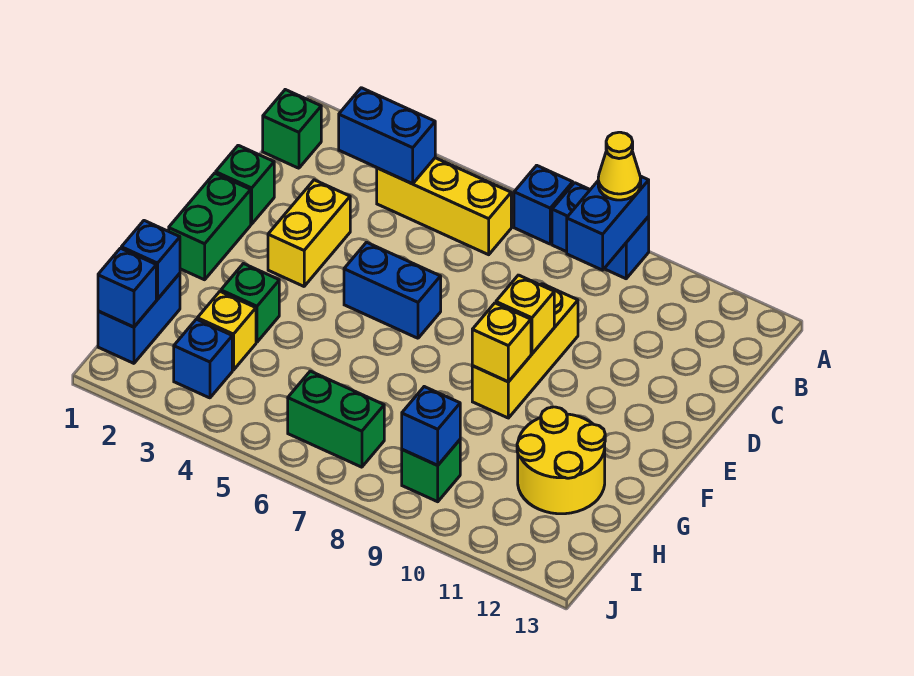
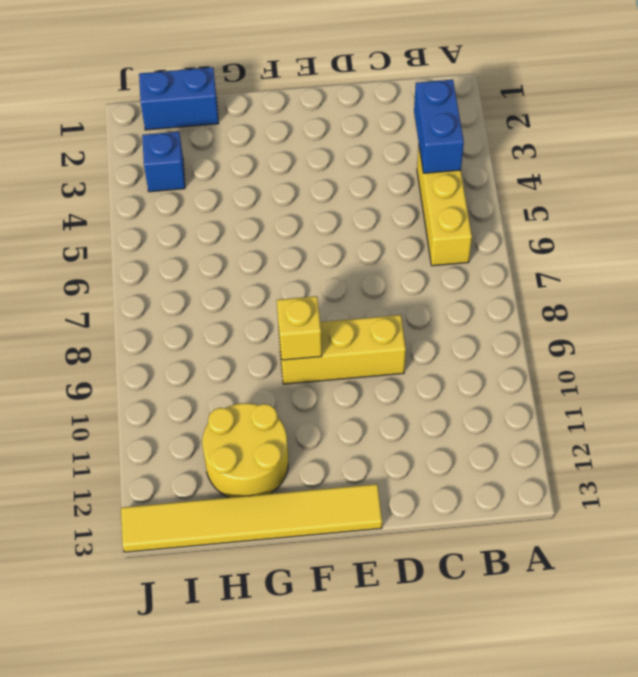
yellow 1x6 tile [121,484,382,552] -> none
none -> blue 1x1 brick [514,165,573,244]
none -> blue 1x2 brick [552,183,649,279]
none -> green 1x1 brick [263,90,321,168]

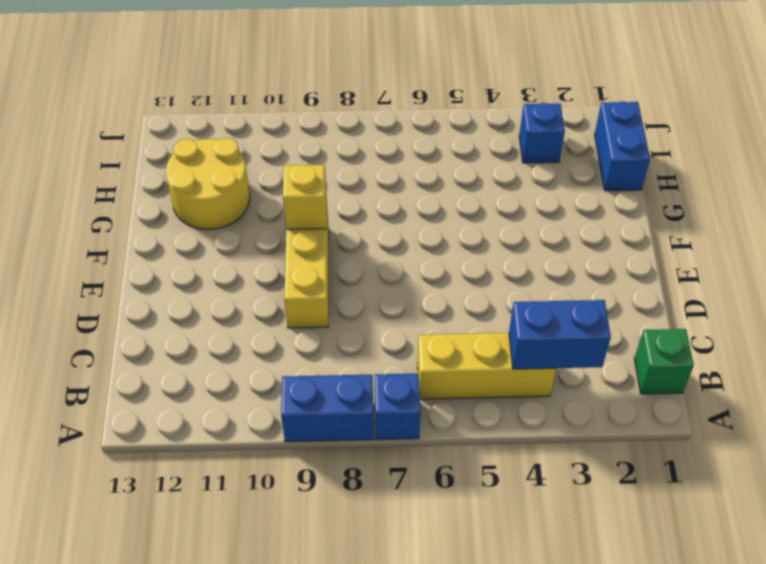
none -> green 1x1 brick [216,145,274,224]
none -> yellow 1x2 brick [268,180,350,286]
none -> green 1x2 brick [169,173,251,280]

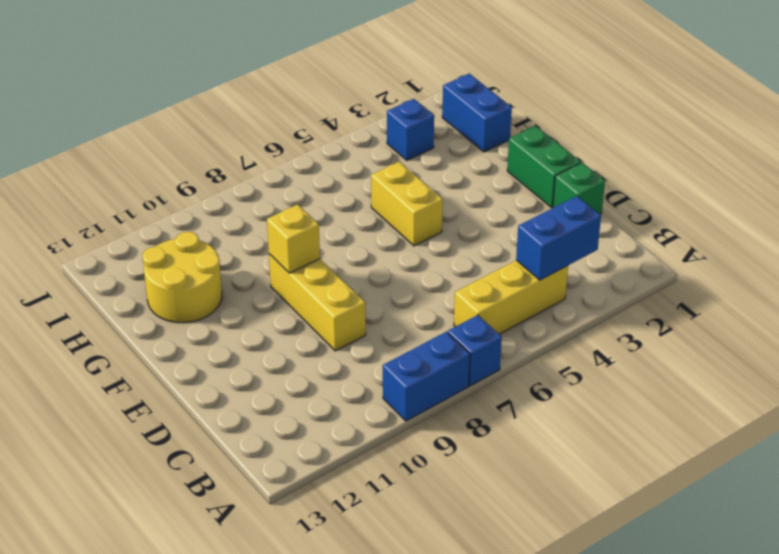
yellow 1x2 brick [371,162,443,246] -> yellow 1x2 brick moved to [268,180,350,286]
none -> green 1x1 brick [263,90,321,168]
none -> blue 1x2 brick [344,242,441,338]
none -> green 1x1 brick [221,264,279,342]

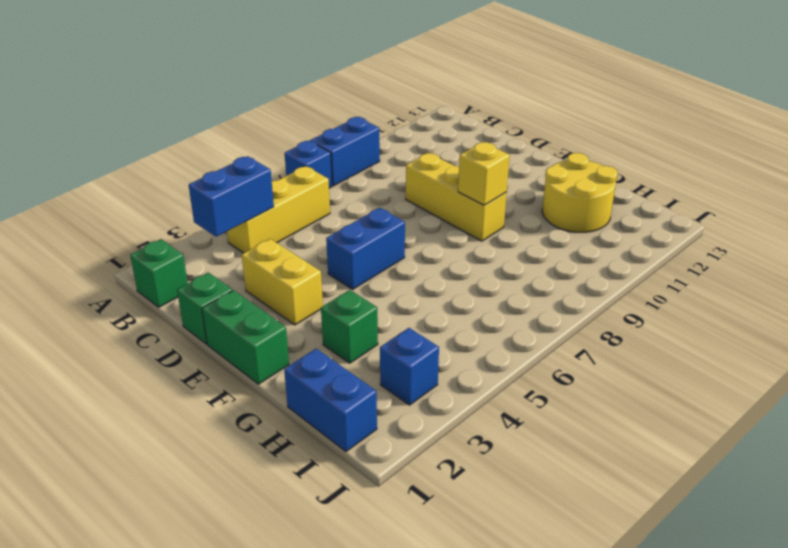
none -> yellow 1x1 brick [197,292,256,370]
none -> green 1x2 brick [288,371,384,467]
none -> green 1x1 brick [402,440,460,502]

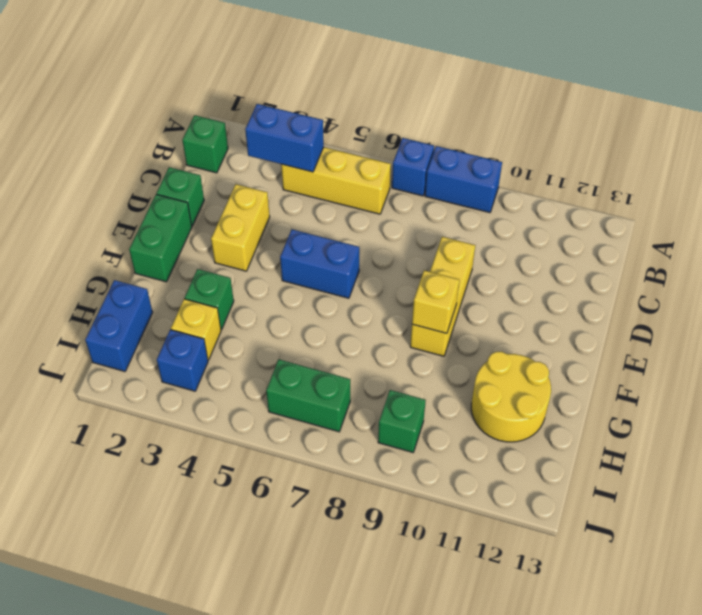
none -> blue 1x2 brick [567,176,649,270]
none -> yellow 1x1 brick [496,275,554,354]
none -> blue 1x1 brick [121,221,180,299]

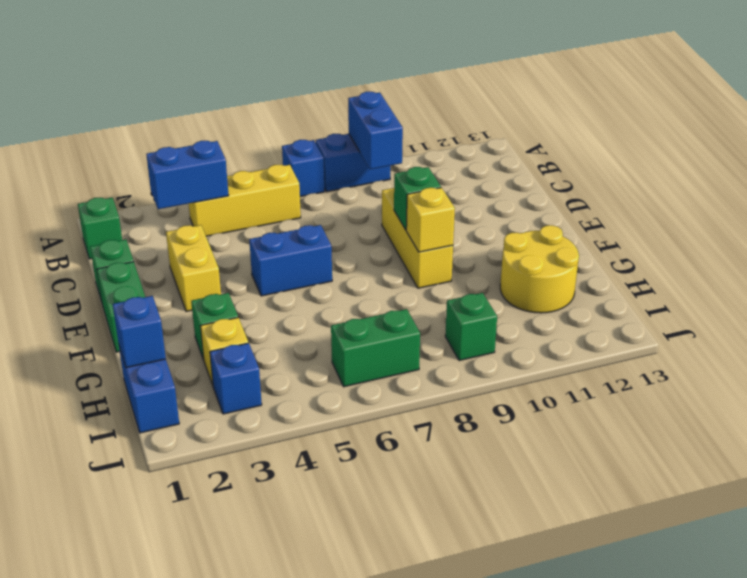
green 1x1 brick [394,167,441,230] -> yellow 1x1 brick [496,275,554,354]
none -> blue 1x1 brick [98,248,156,327]
none -> blue 1x1 brick [402,387,460,465]
none -> yellow 1x1 cone [598,132,641,200]

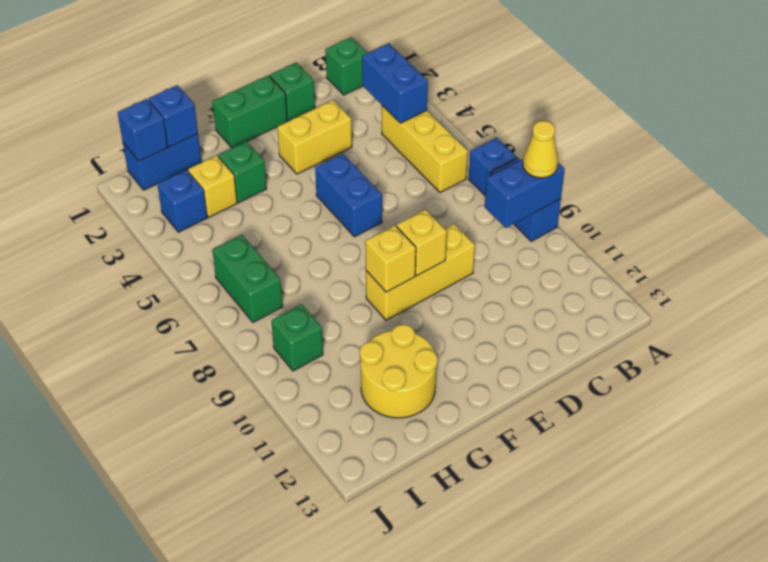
none -> blue 1x1 brick [402,387,460,465]

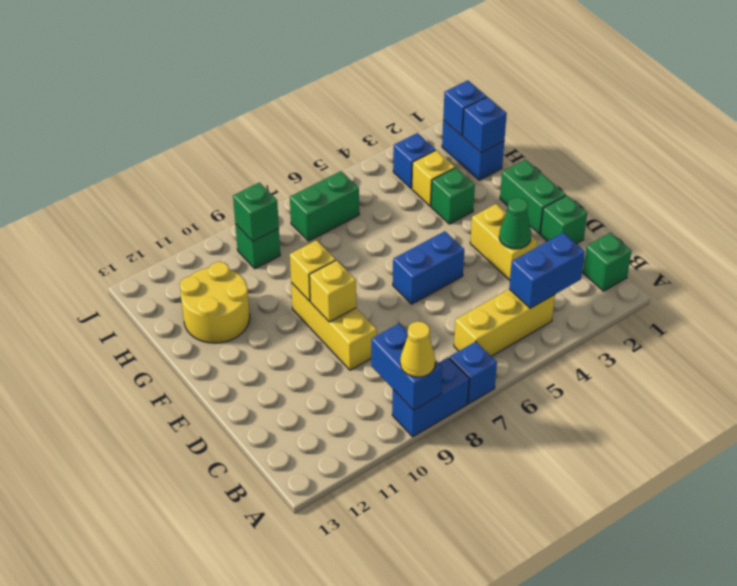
green 1x1 cone [499,197,531,249] -> none
green 1x1 brick [233,183,279,241] -> blue 1x1 brick [402,387,460,465]

